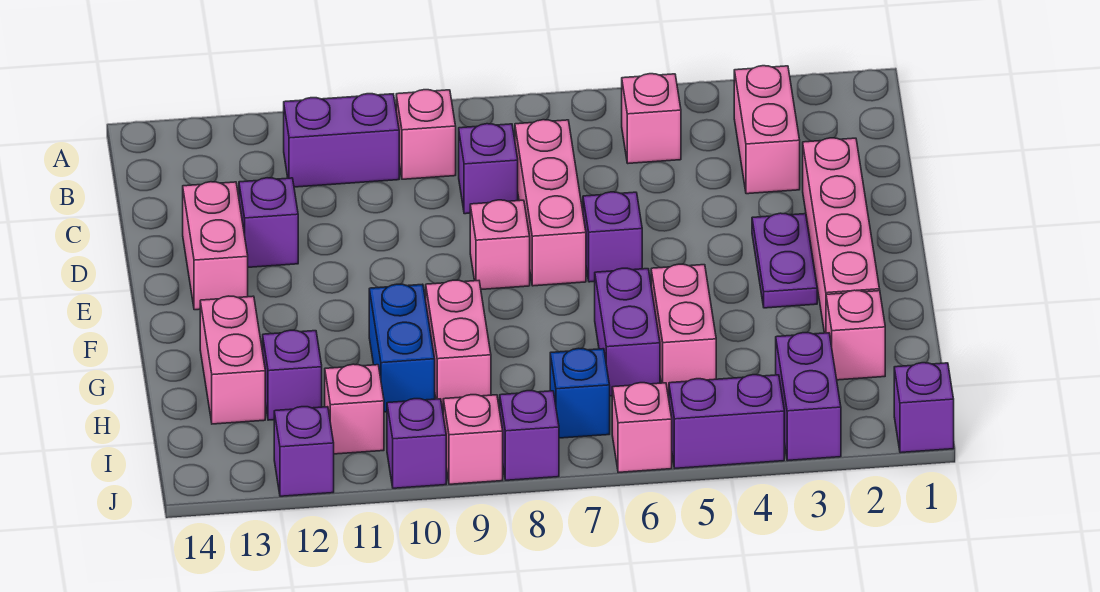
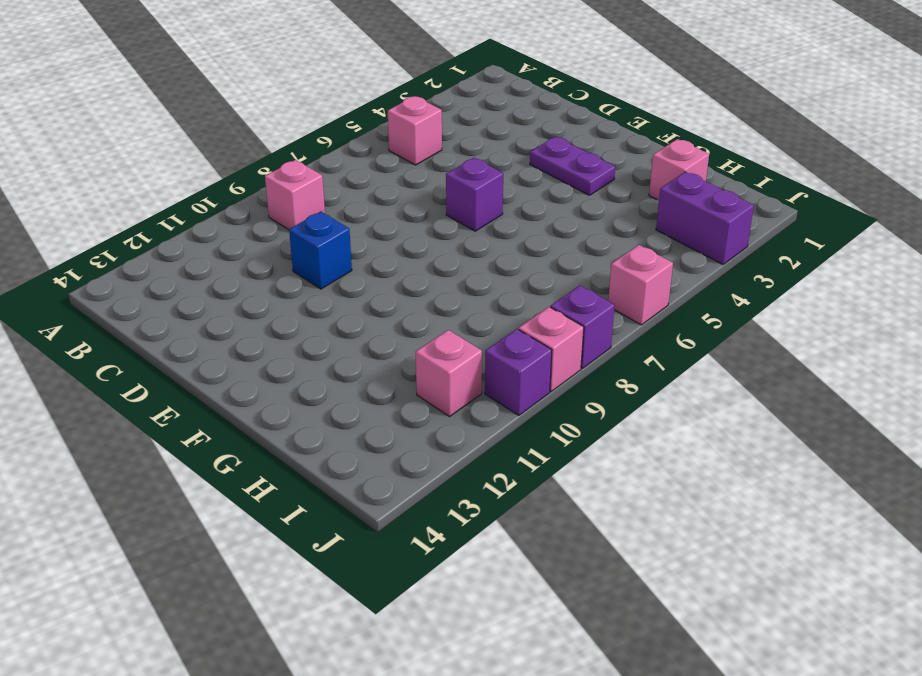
blue 1x1 brick [289,211,352,289] -> blue 1x1 brick moved to [550,348,610,438]
none -> pink 1x2 brick [734,66,800,194]
none -> purple 1x2 brick [284,94,399,187]
none -> pink 1x3 brick [515,120,586,286]

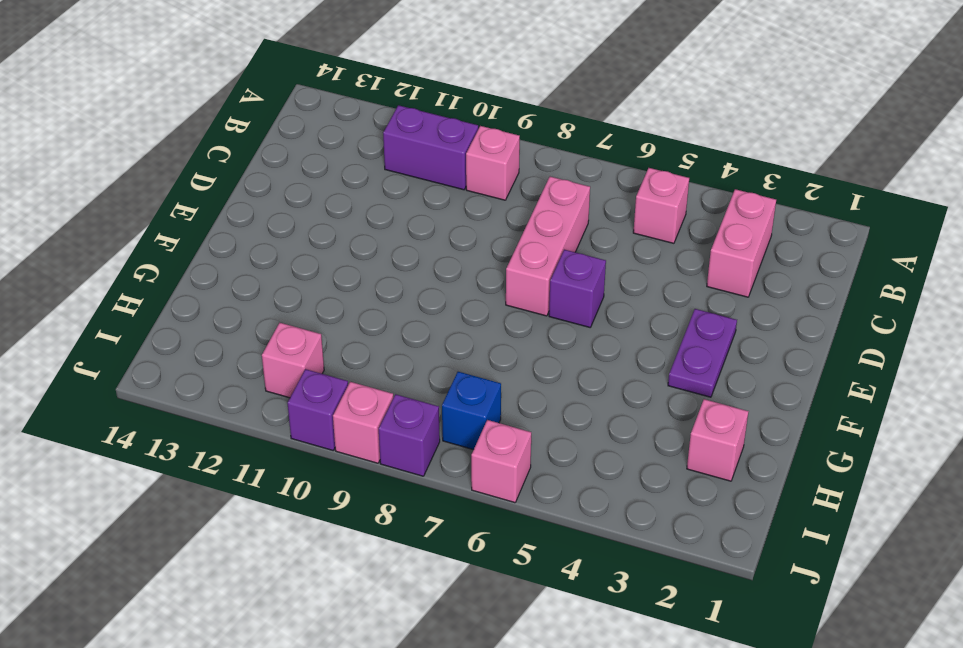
none -> purple 1x1 brick [459,124,518,214]
none -> pink 1x4 brick [803,138,880,333]
none -> purple 1x1 brick [239,178,298,267]

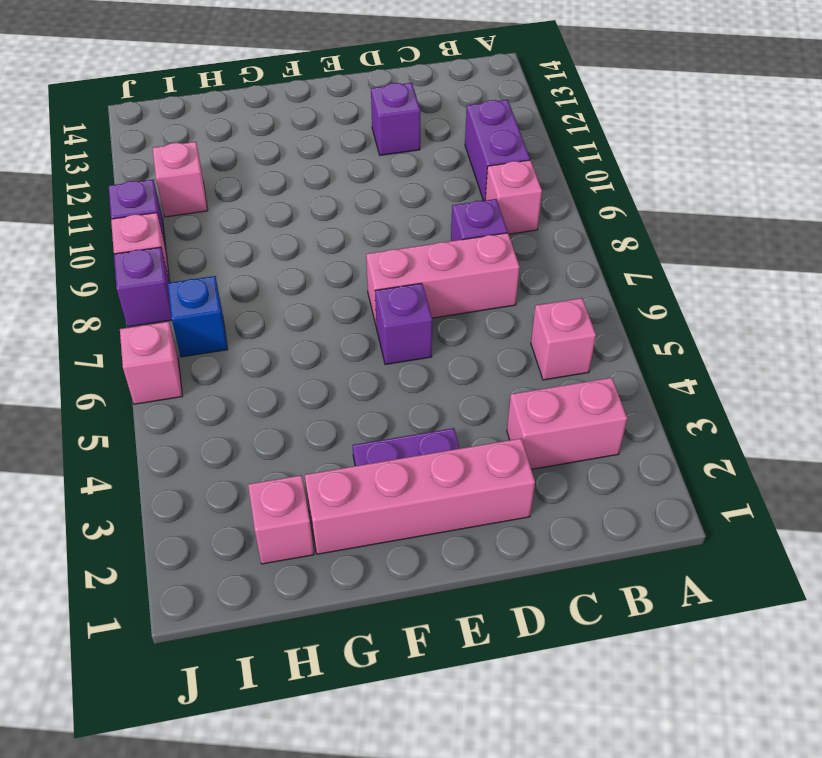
none -> pink 1x2 brick [183,182,248,310]
none -> pink 1x1 brick [470,200,530,289]
none -> pink 1x2 brick [651,264,716,392]

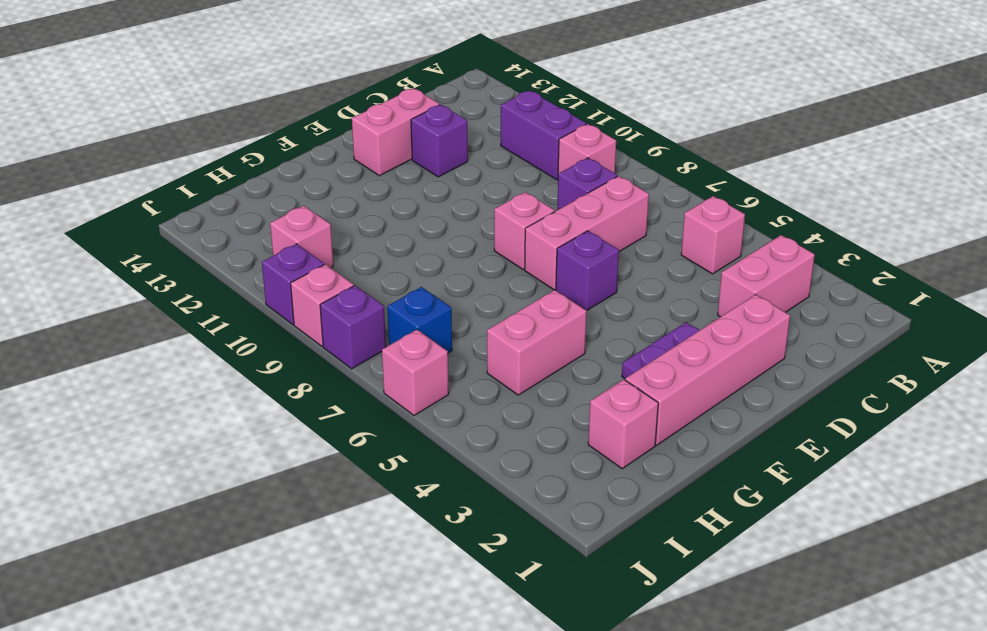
none -> purple 1x2 brick [595,268,660,396]
none -> pink 1x2 brick [426,280,491,408]
none -> blue 1x2 brick [369,284,435,412]

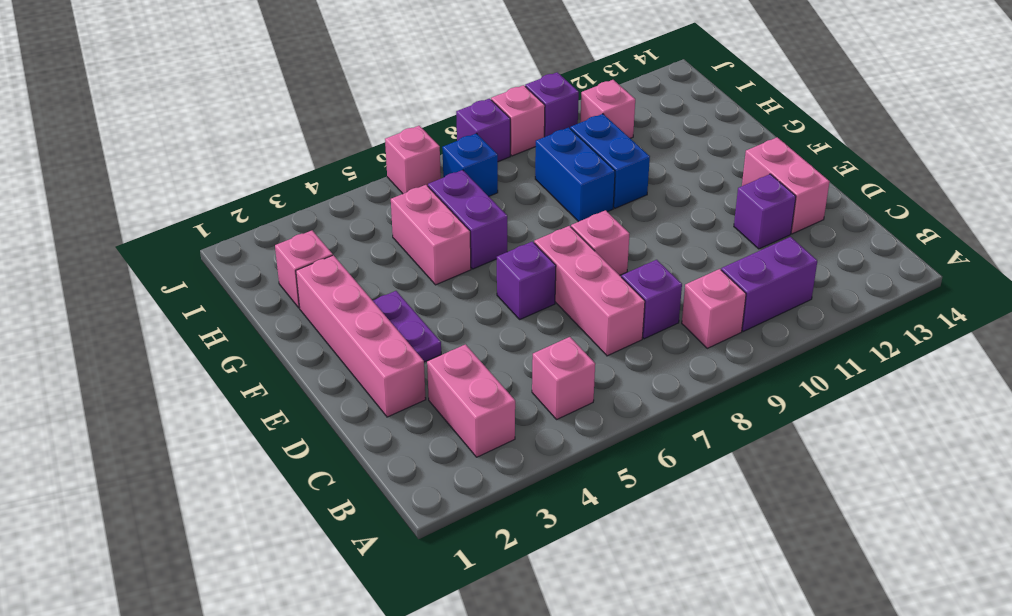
blue 1x2 brick [535,127,615,222] -> pink 1x2 brick [426,280,491,408]
none -> pink 1x2 brick [200,296,265,424]
none -> purple 1x1 brick [263,330,322,420]
none -> purple 1x2 brick [776,333,841,461]

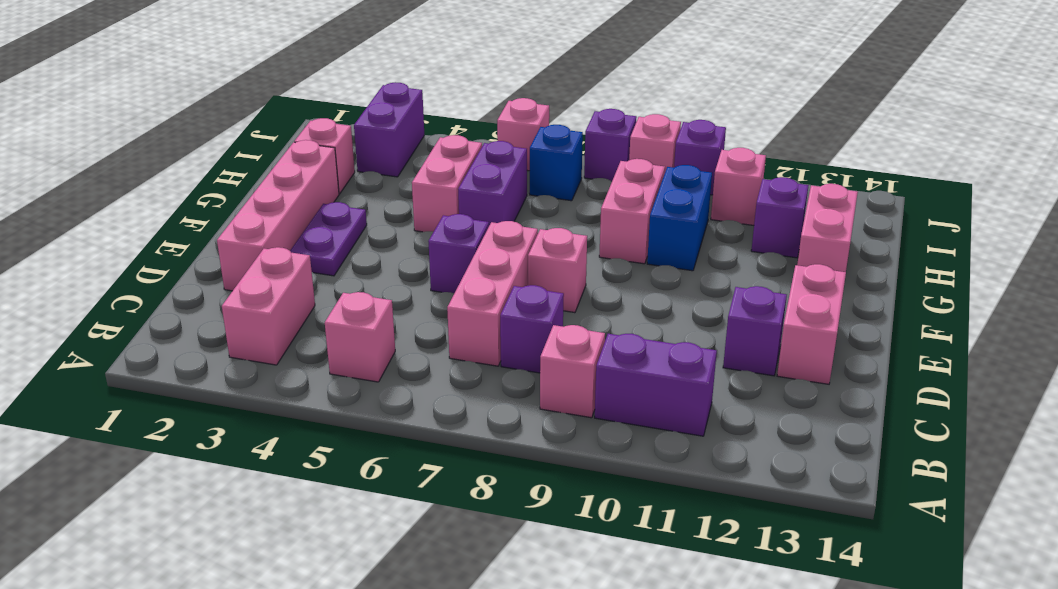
none -> purple 1x1 brick [894,363,954,453]
none -> purple 1x2 brick [669,375,784,468]
none -> purple 1x1 brick [274,407,334,496]

